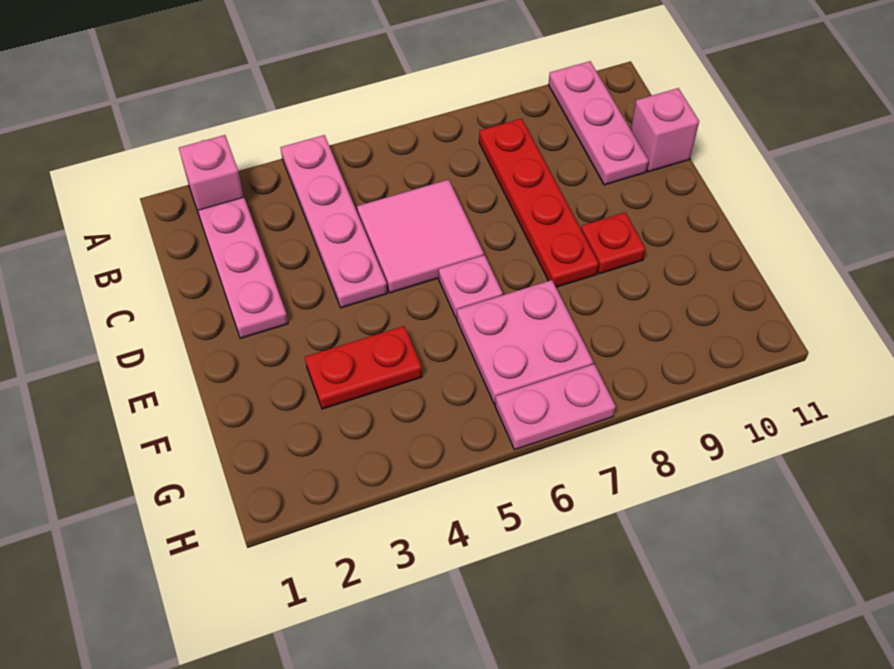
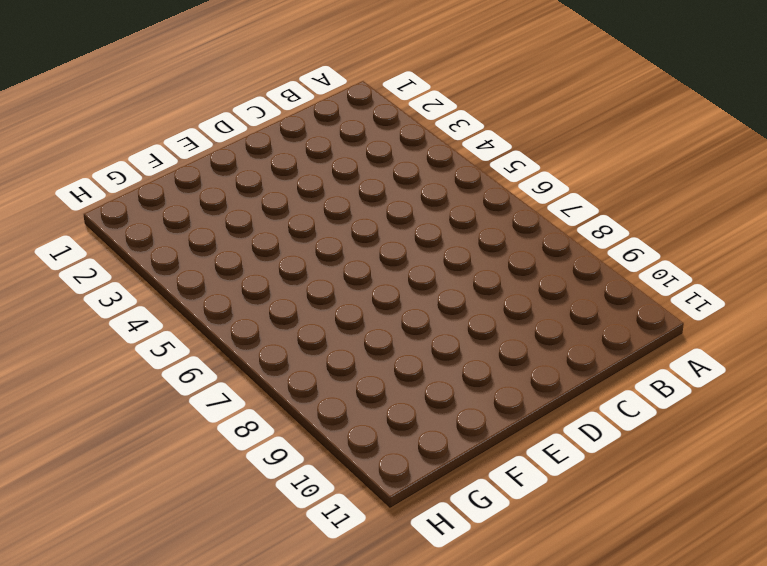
none -> pink 1x1 brick [179,135,244,214]
none -> pink 1x4 plate [280,135,387,308]
none -> pink 1x3 plate [548,61,649,185]

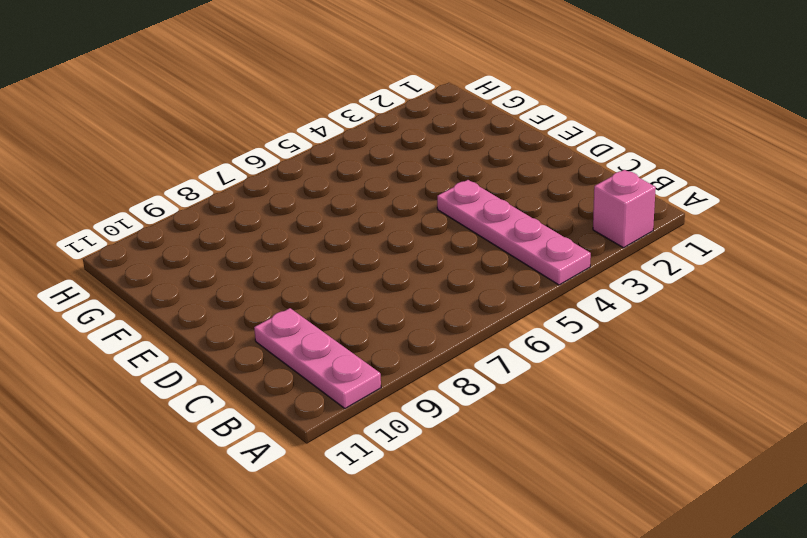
none -> pink 1x3 plate [198,197,288,339]
none -> red 1x4 plate [479,118,599,287]
none -> pink 2x2 tile [357,180,484,293]

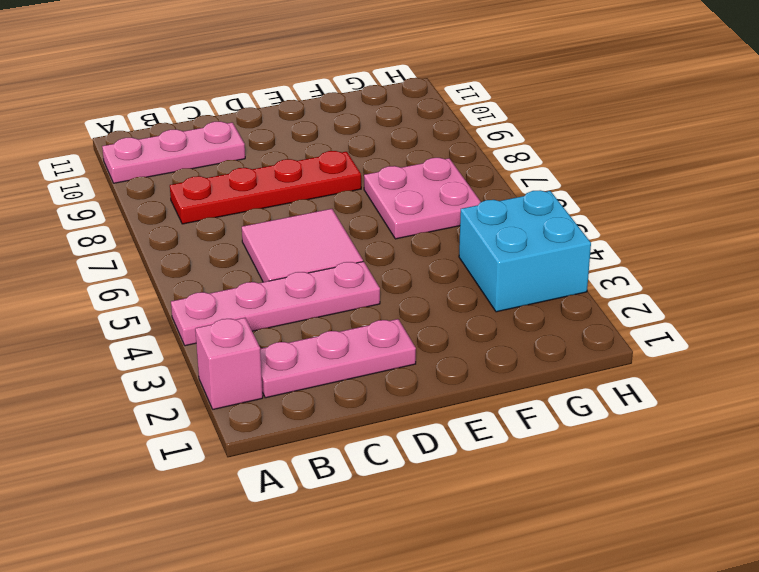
cyan 2x2 brick [459,190,591,312] -> none
none -> pink 1x1 brick [631,88,699,172]
none -> pink 1x1 plate [439,255,503,318]
none -> red 1x1 plate [581,212,646,274]

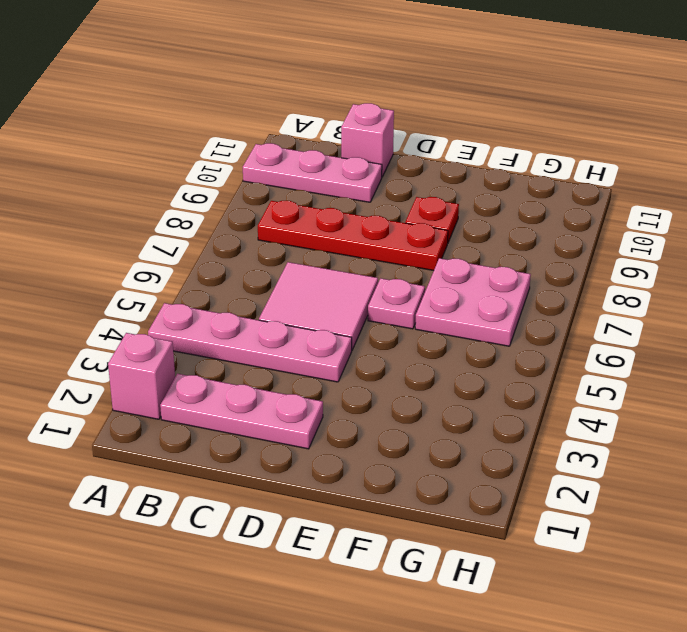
none -> red 1x2 plate [305,326,422,409]
none -> pink 1x2 plate [495,364,616,450]

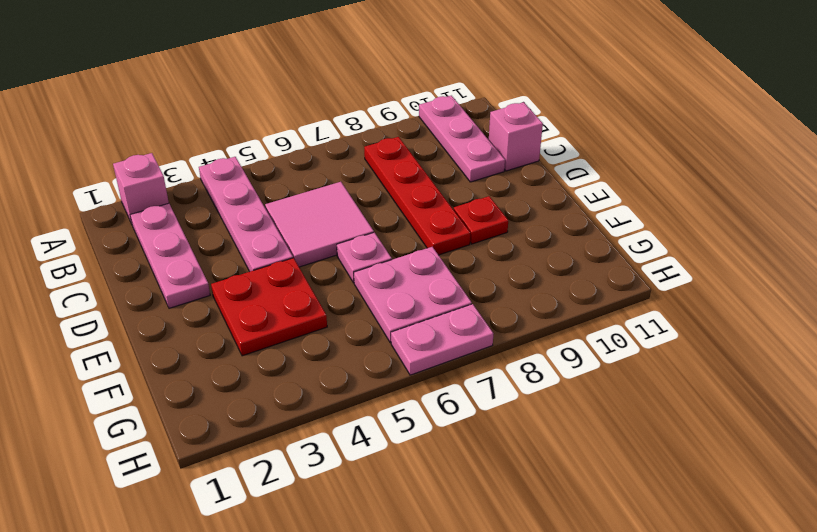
red 2x2 plate [211,258,327,356] -> red 1x2 plate [305,326,422,409]

